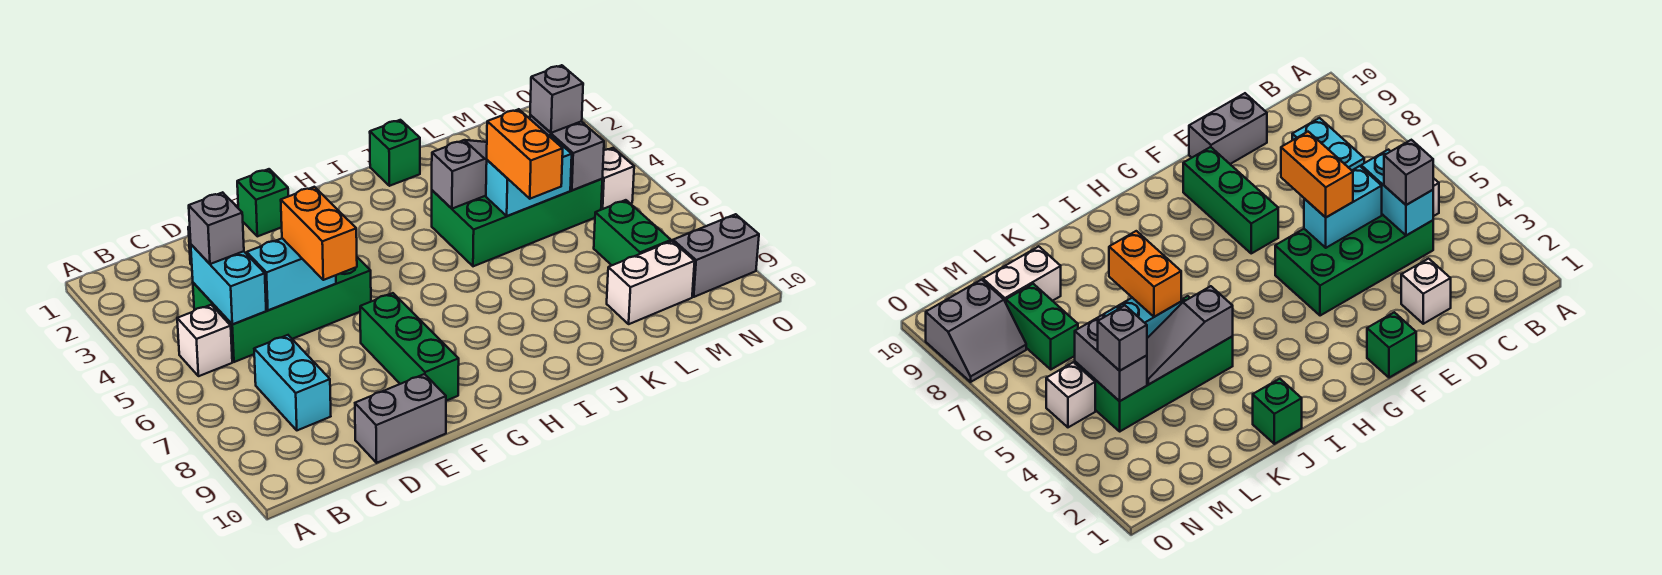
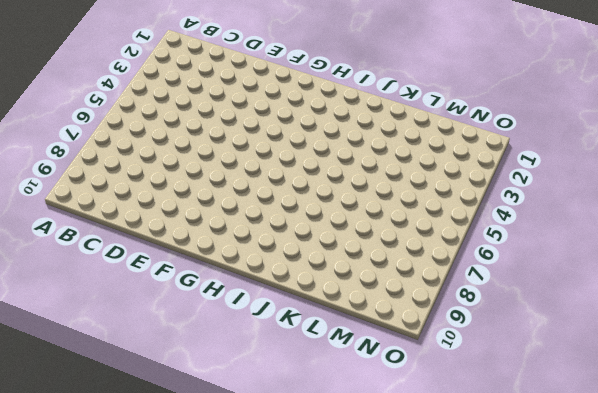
none -> white 1x1 brick [177,305,232,376]
none -> green 2x4 brick [193,257,371,362]
none -> cyan 1x2 brick [254,335,331,430]

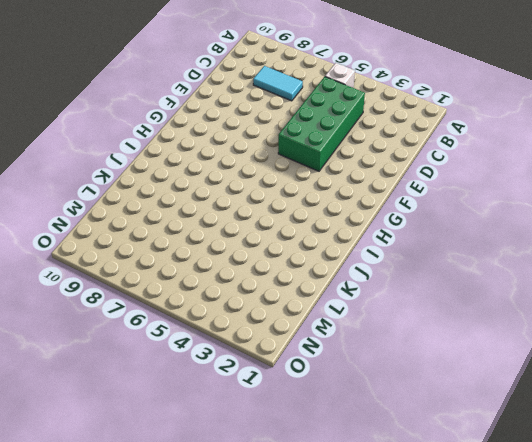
cyan 1x2 tile [253,66,303,101] -> cyan 1x2 brick [254,335,331,430]
none -> white 1x1 brick [1401,259,1451,324]
none -> grey 1x2 brick [355,374,446,463]
none -> green 1x1 brick [237,169,288,236]

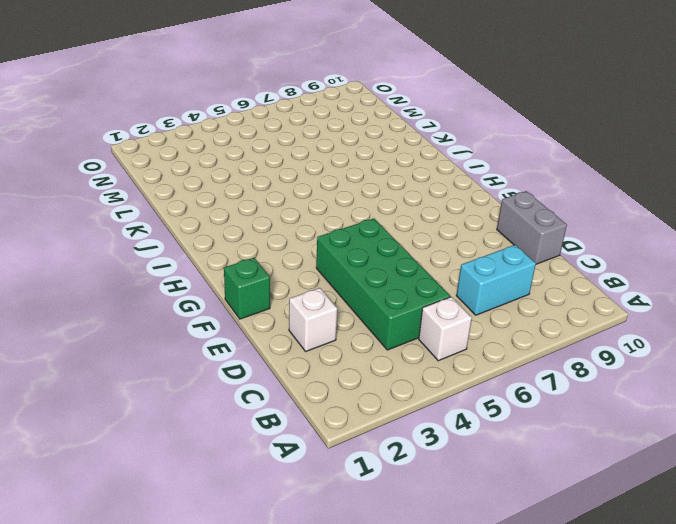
none -> green 1x3 brick [360,293,459,401]
none -> green 1x1 brick [370,120,420,186]
none -> green 2x4 brick [432,179,602,266]

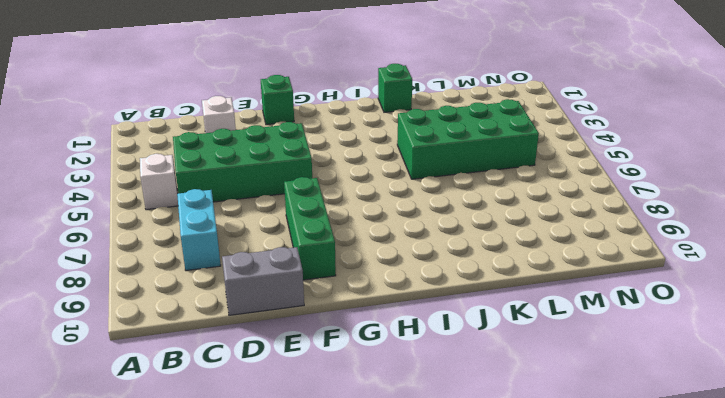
none -> white 1x2 brick [607,241,695,324]
none -> green 1x2 brick [594,200,671,265]
none -> white 1x1 brick [601,148,634,210]

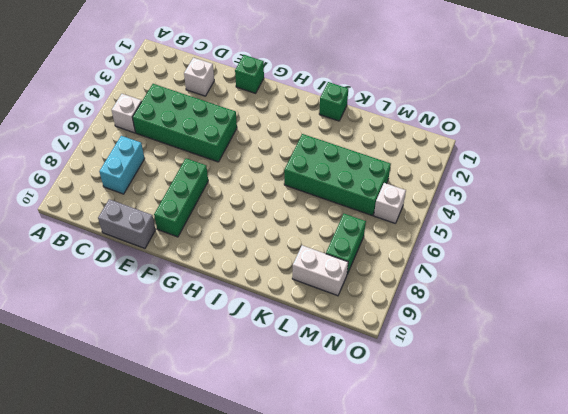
none -> grey 2x2 slope [671,214,759,297]
none -> cyan 1x2 brick [191,245,266,324]
none -> cyan 1x2 brick [247,238,336,310]

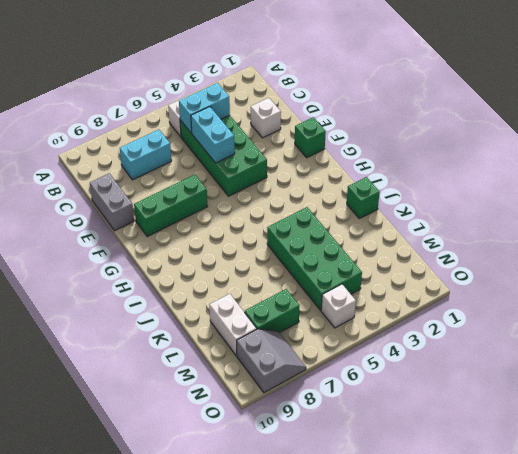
none -> grey 1x3 slope [432,140,487,209]
none -> cyan 1x2 brick [486,135,572,216]
none -> grey 1x2 brick [530,115,604,190]

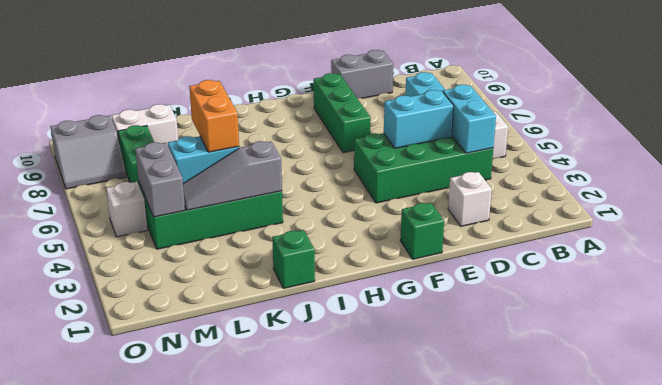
none -> grey 1x1 brick [189,192,244,264]
none -> orange 1x2 brick [281,187,357,280]
none -> grey 1x1 brick [530,65,583,133]

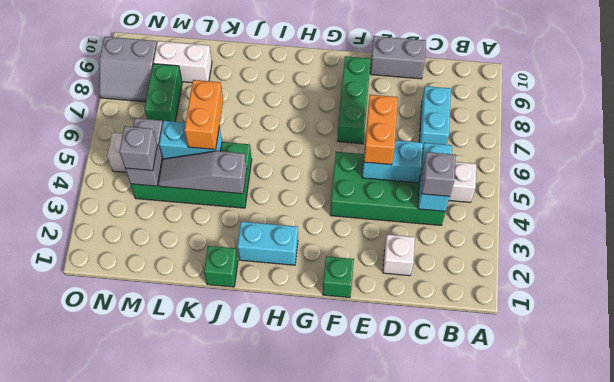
cyan 1x2 brick [237,222,298,265] -> none

